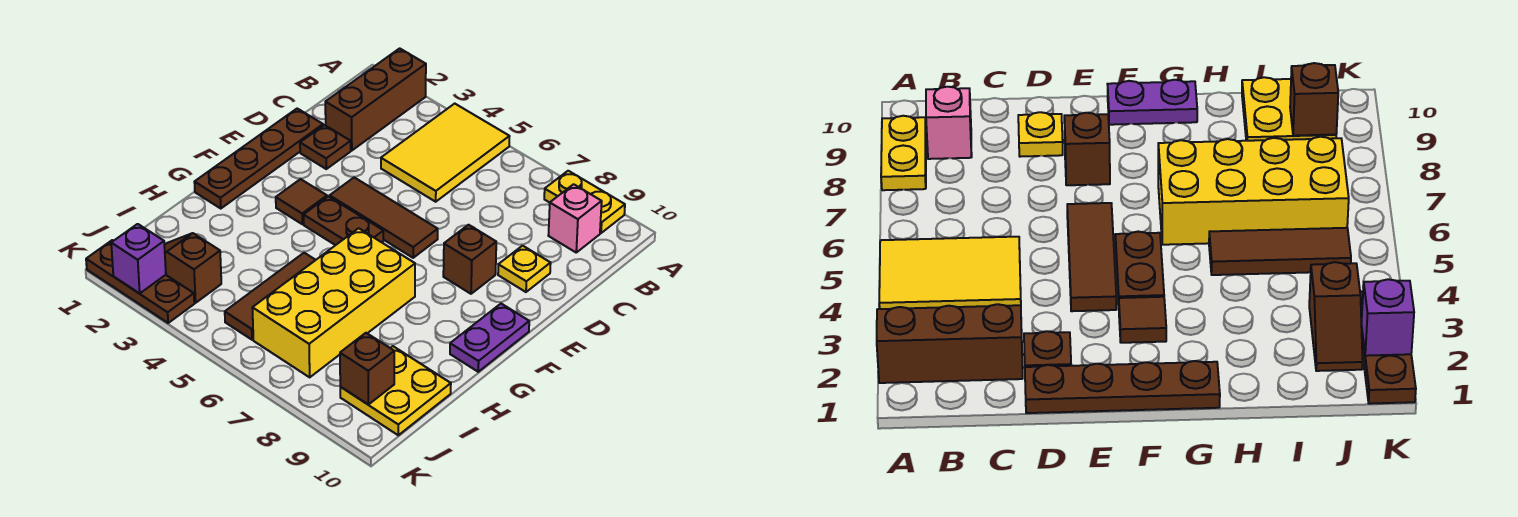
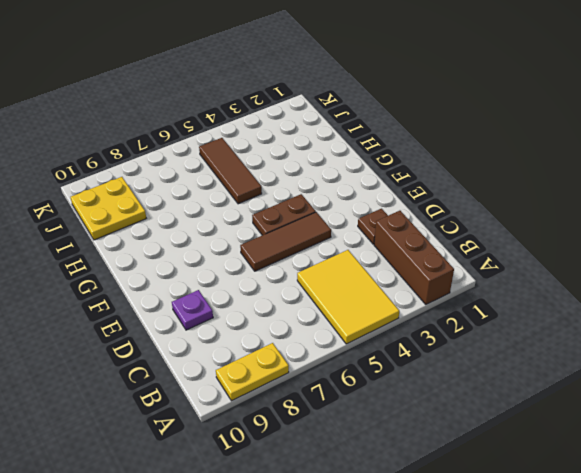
purple 1x1 plate [172,290,213,330] -> yellow 1x1 plate [498,246,551,292]
none -> pink 1x1 brick [548,184,602,252]
none -> brown 1x4 plate [194,109,323,209]
none -> brown 1x1 brick [443,225,496,294]

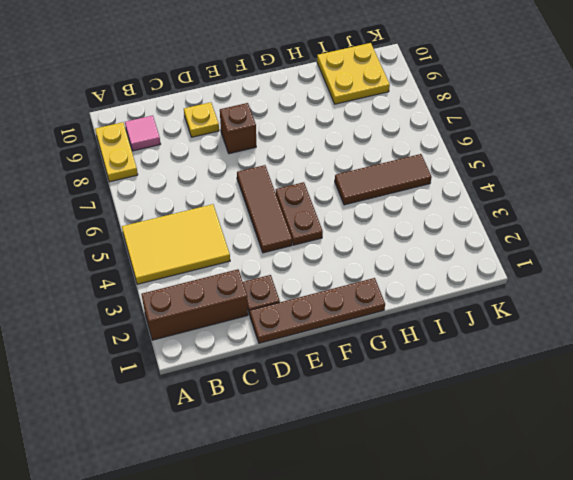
pink 1x1 tile [125,116,160,151] -> pink 1x1 brick [548,184,602,252]
none -> brown 1x1 tile [276,179,327,224]
none -> purple 1x2 plate [450,304,529,372]
none -> yellow 2x4 brick [253,228,415,377]

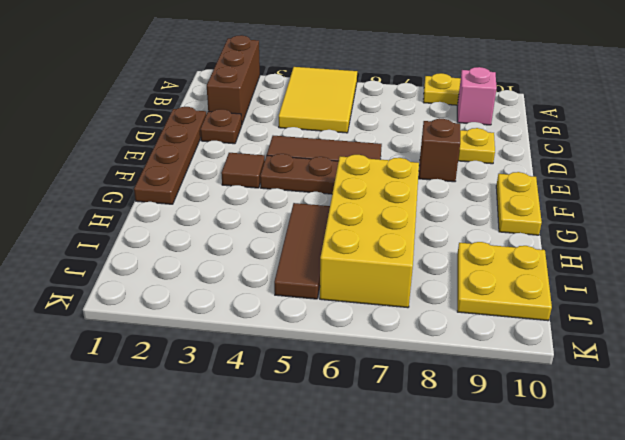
yellow 1x2 plate [496,172,542,235] -> purple 1x2 plate [450,304,529,372]
none -> brown 1x2 slope [164,233,221,303]
none -> brown 1x3 plate [86,240,194,323]
none -> brown 1x1 brick [340,333,394,405]

